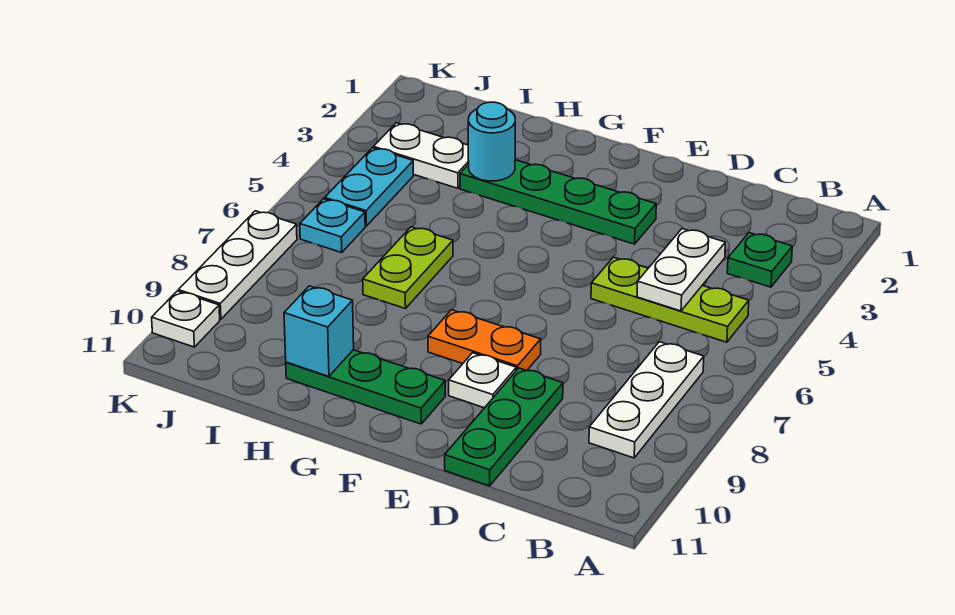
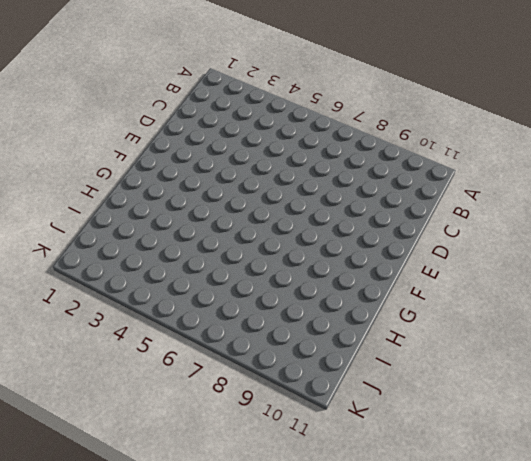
none -> green 1x1 plate [727,233,792,287]
none -> lime 1x3 plate [591,257,749,342]
none -> white 1x3 plate [589,342,704,458]

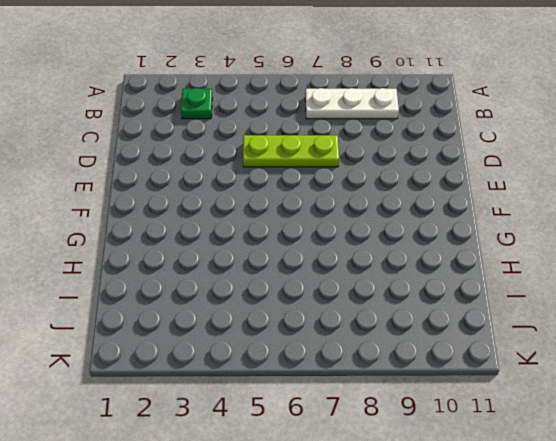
lime 1x3 plate [243,135,339,167] -> lime 1x3 plate turned to [591,257,749,342]
none -> green 1x3 plate [445,368,563,486]
none -> green 1x4 plate [460,160,656,244]
none -> orange 1x2 plate [428,310,541,371]

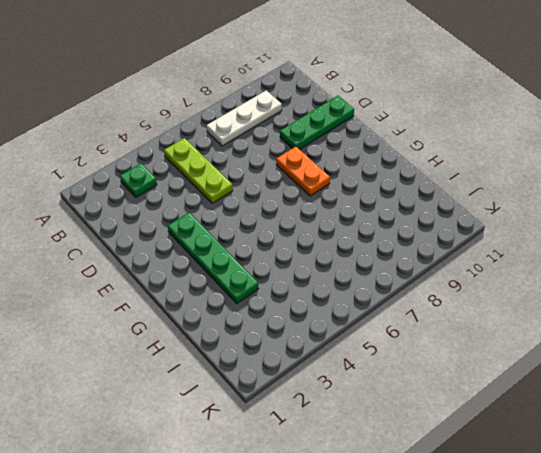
none -> white 1x1 plate [449,353,516,408]
none -> green 1x3 plate [286,350,445,424]
none -> lime 1x2 plate [363,227,453,309]

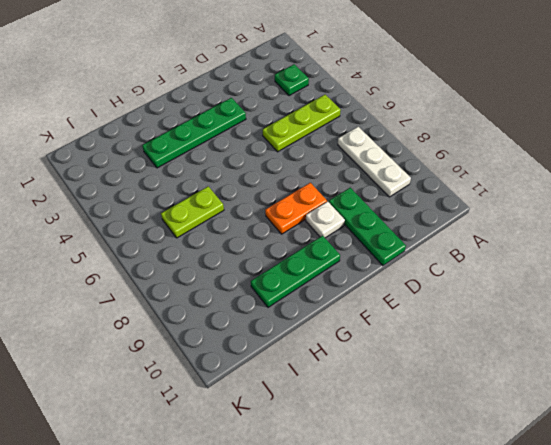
lime 1x2 plate [161,186,224,238] -> lime 1x2 plate turned to [363,227,453,309]
none -> white 1x2 plate [374,123,469,188]
none -> cyan 1x2 plate [325,148,413,226]
none -> cyan 1x1 plate [300,199,365,253]

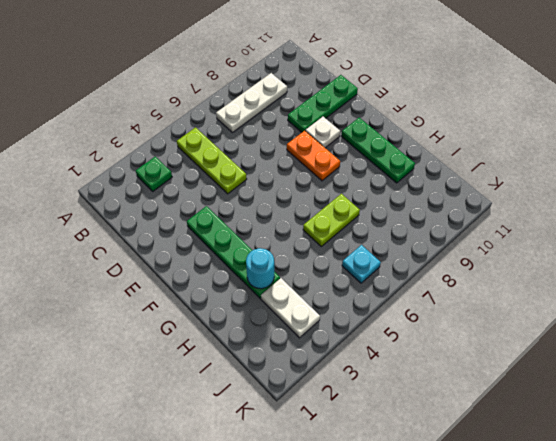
none -> cyan 1x2 plate [325,148,413,226]
none -> white 1x3 plate [178,211,297,319]
none -> white 1x1 plate [152,291,220,347]

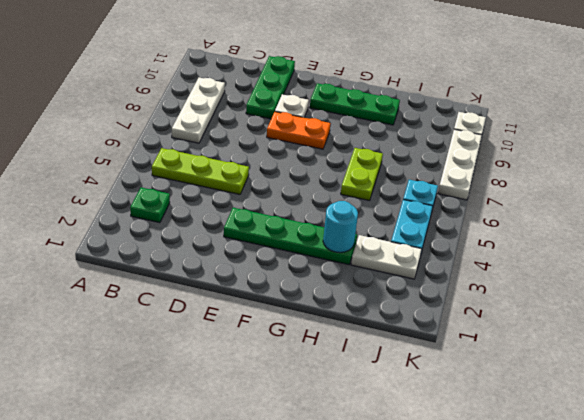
none -> white 1x2 plate [637,229,725,311]
none -> cyan 1x1 brick [284,286,354,376]

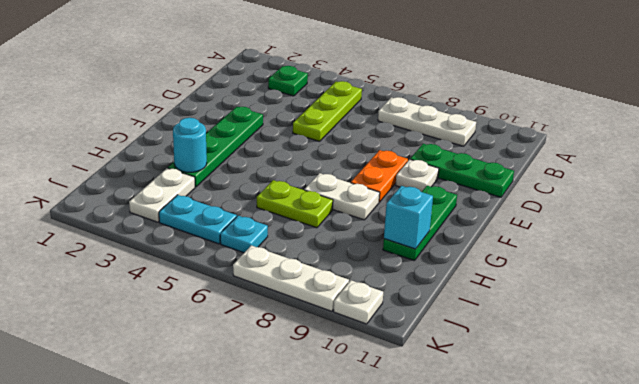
white 1x2 plate [304,173,380,220] -> white 1x2 plate moved to [637,229,725,311]

